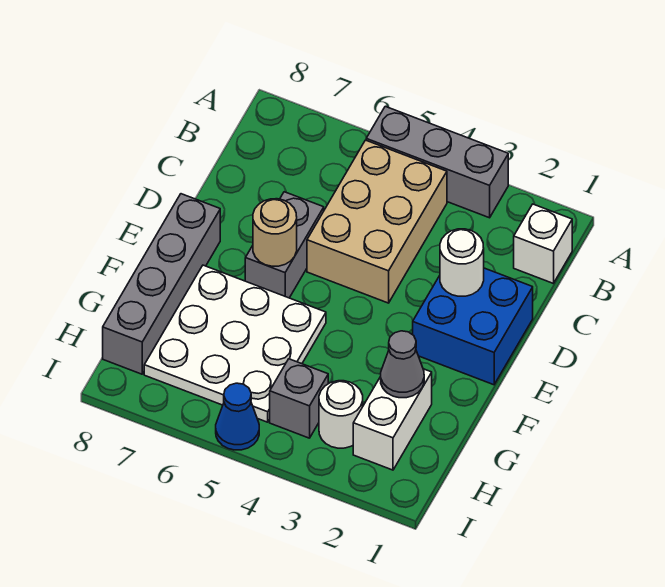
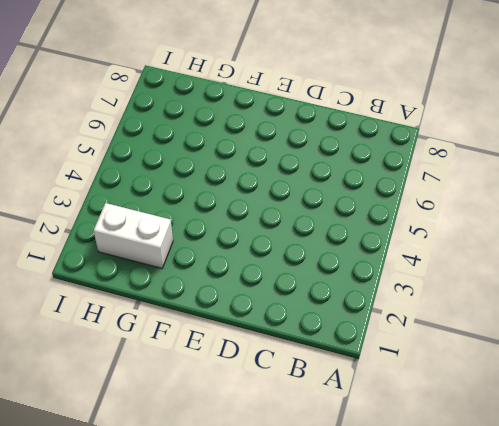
none -> grey 1x3 brick [366,106,508,218]
none -> white 1x1 brick [514,204,572,283]
none -> tan 2x3 brick [307,140,447,303]

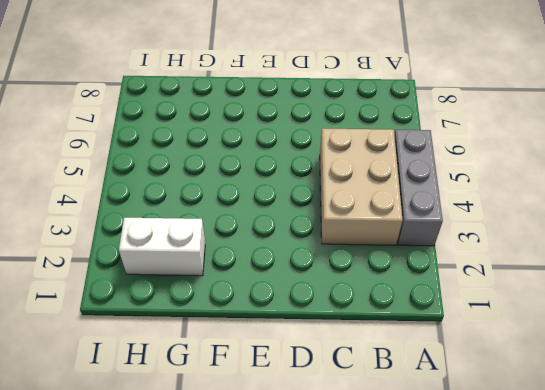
tan 2x3 brick [320,128,403,245] -> tan 2x3 brick turned to [307,140,447,303]
none -> white 1x1 brick [514,204,572,283]
none -> blue 2x2 brick [412,268,533,385]
none -> grey 1x2 brick [245,192,324,298]

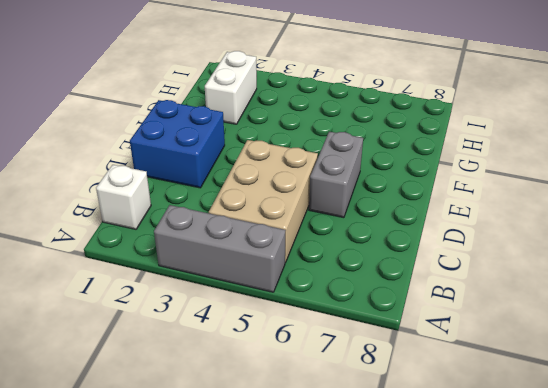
none -> grey 1x4 brick [103,194,220,374]
none -> white 3x3 plate [144,265,326,422]
none -> white 1x1 round brick [319,381,363,448]

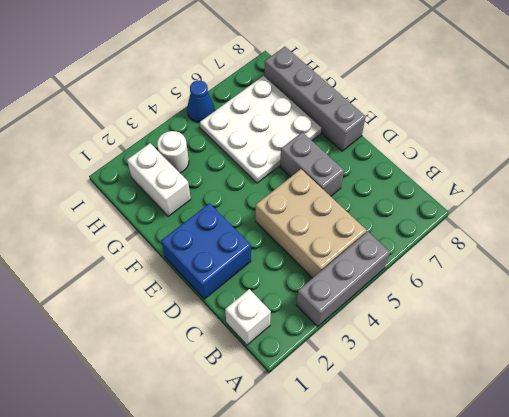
none -> grey 1x1 brick [270,359,328,438]
none -> white 1x1 round brick [440,229,484,296]
none -> tan 1x1 round brick [253,199,297,266]

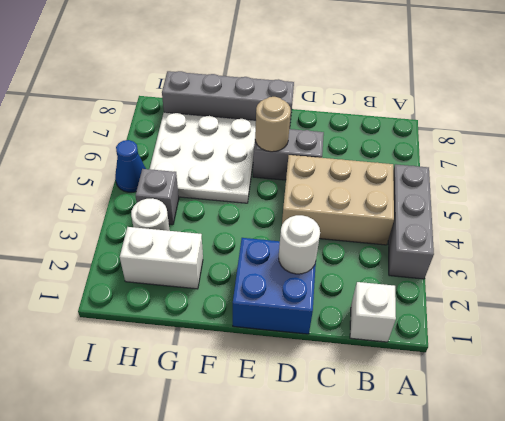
none -> grey 1x1 cone [381,331,424,398]

